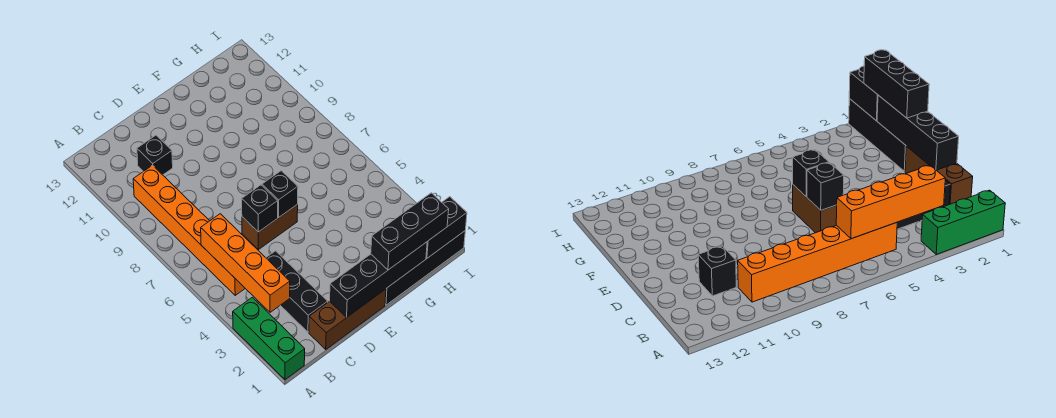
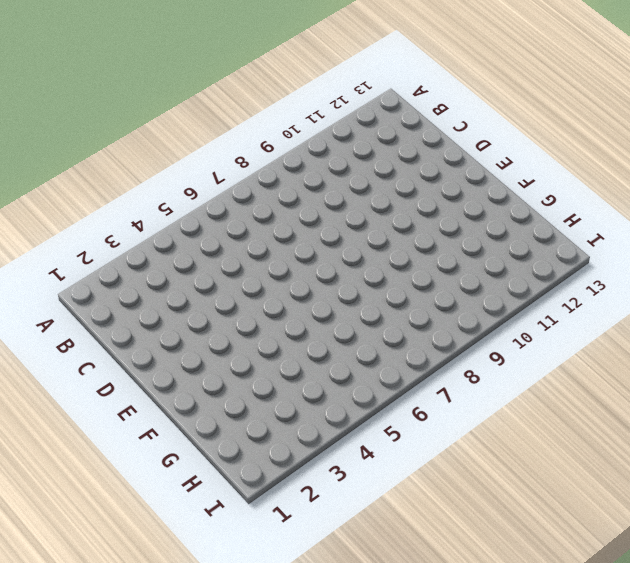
none -> green 1x3 brick [233,297,305,379]
none -> orange 1x6 brick [133,165,245,295]
none -> brown 1x3 brick [309,289,386,349]

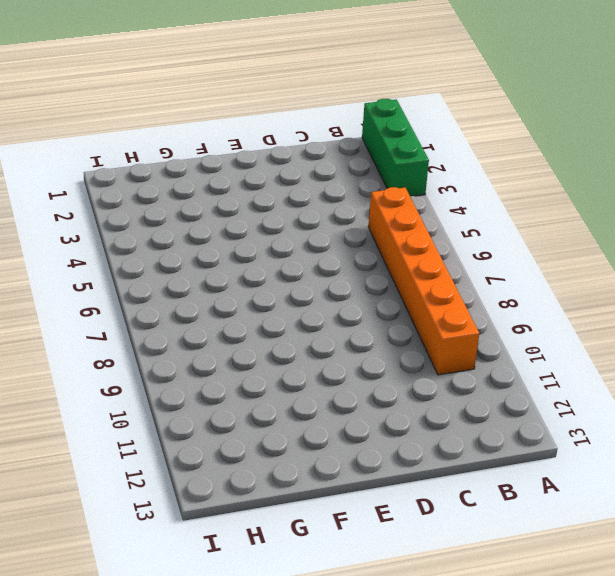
none -> brown 1x3 brick [309,289,386,349]
none -> black 1x3 brick [266,251,328,332]
none -> black 1x1 brick [137,135,173,175]

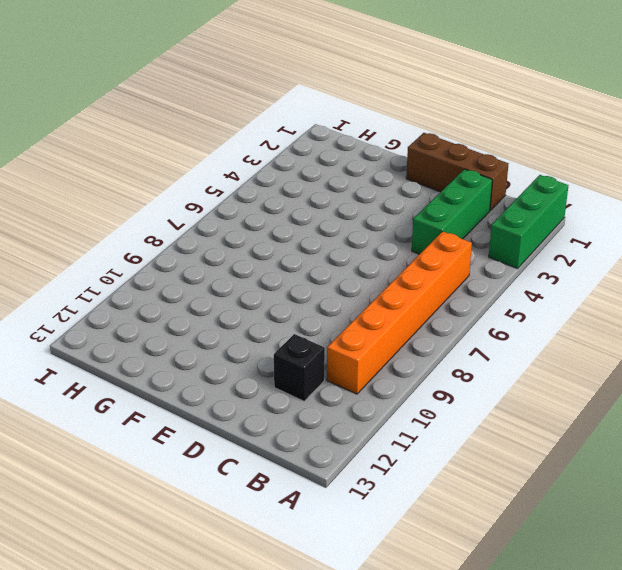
green 1x3 brick [412,169,492,254] -> black 1x3 brick [266,251,328,332]
none -> brown 1x2 brick [242,204,298,250]
none -> black 1x4 brick [385,231,465,305]
none -> orange 1x4 brick [201,214,290,312]

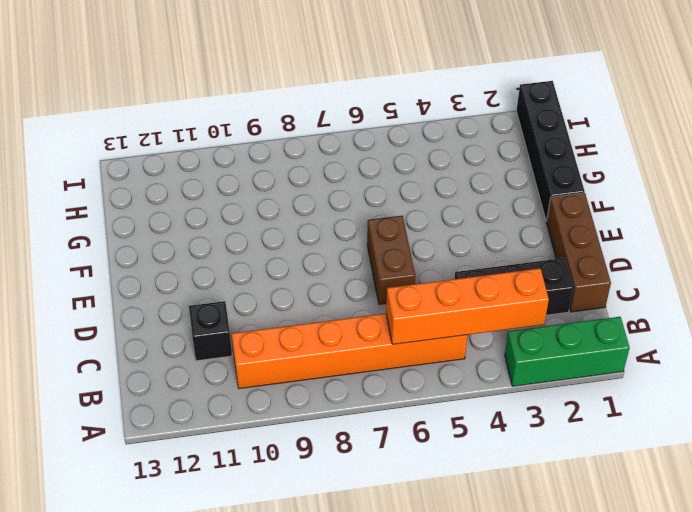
none -> black 1x4 brick [330,242,427,317]
none -> black 1x1 brick [242,185,278,232]
none -> black 1x1 brick [262,171,298,218]

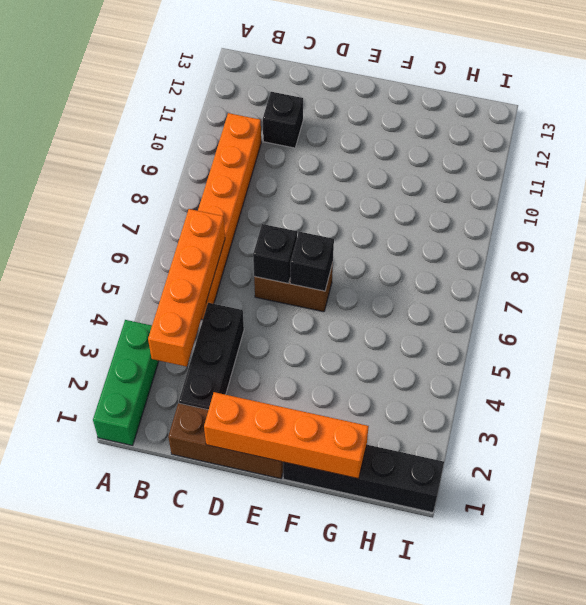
orange 1x4 brick [204,392,369,479] -> black 1x4 brick [330,242,427,317]
none -> black 1x2 brick [426,197,467,258]
none -> black 1x3 brick [371,193,449,270]

